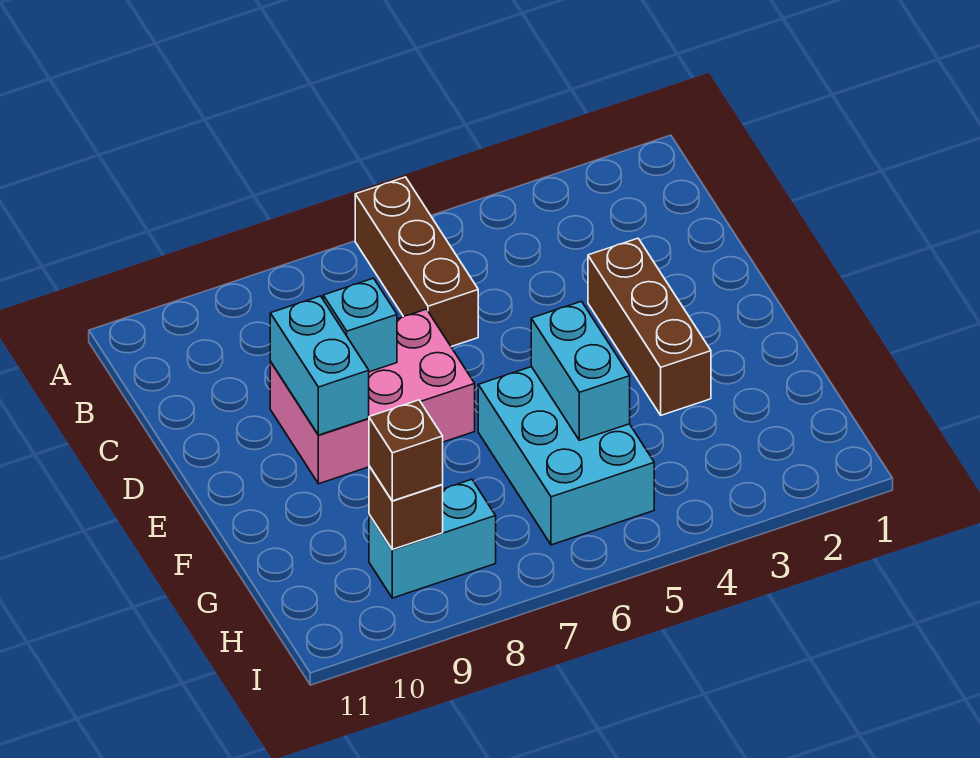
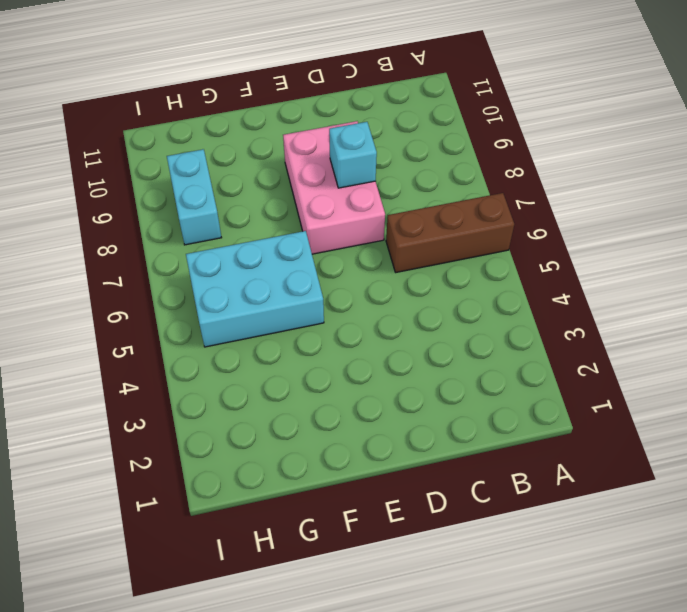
none -> brown 1x3 brick [588,238,711,415]
none -> cyan 1x2 brick [270,296,369,435]

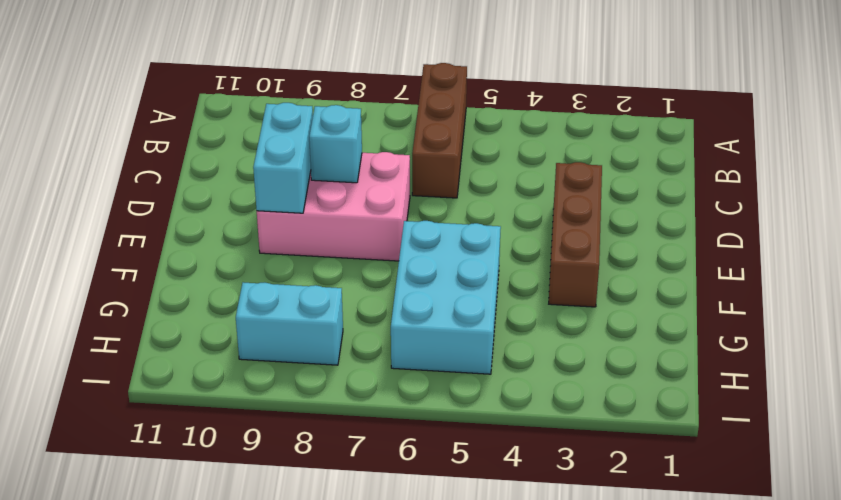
none -> cyan 1x2 brick [531,301,630,440]
none -> brown 1x1 brick [369,466,443,549]

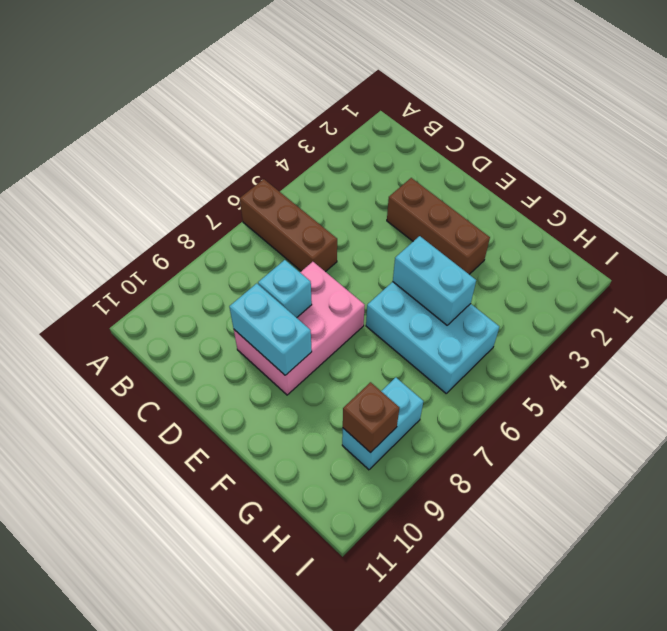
none -> brown 1x1 brick [369,400,443,501]

